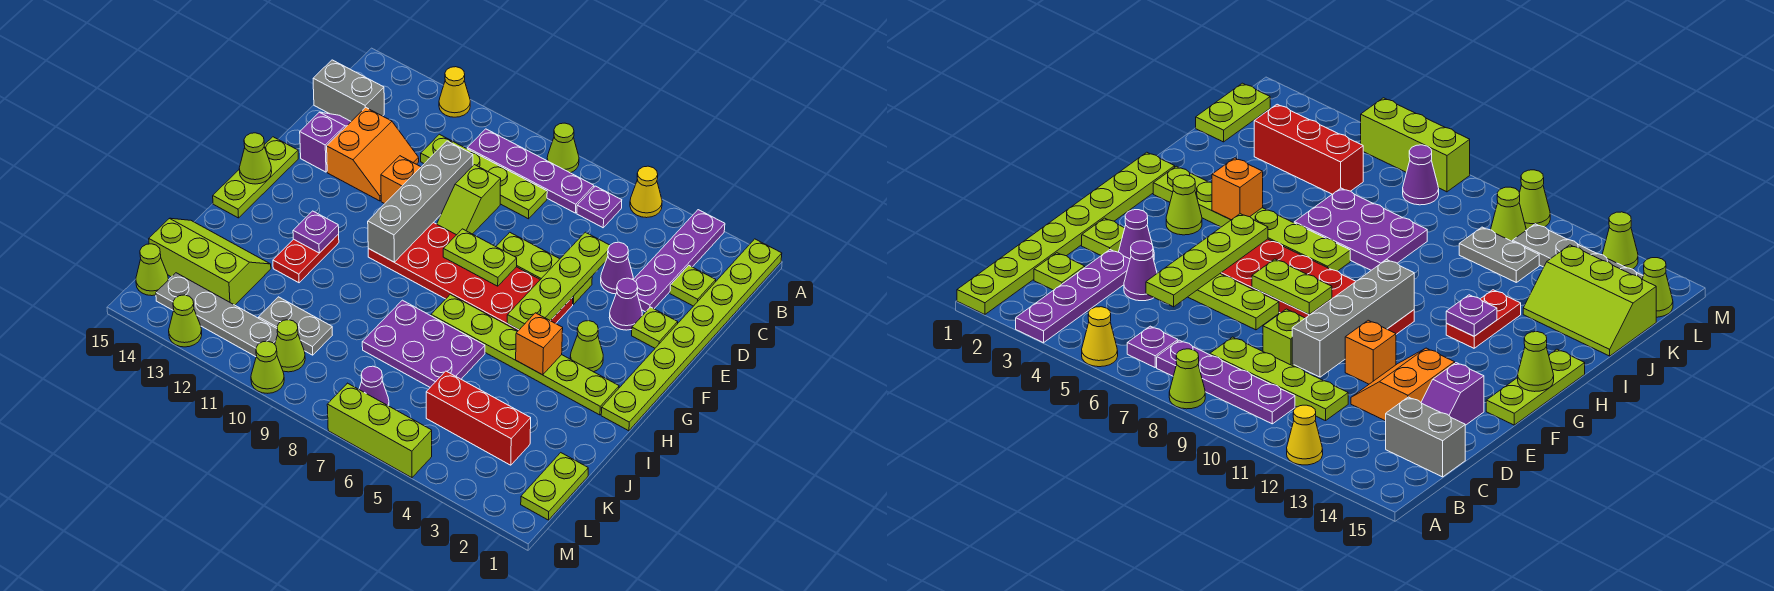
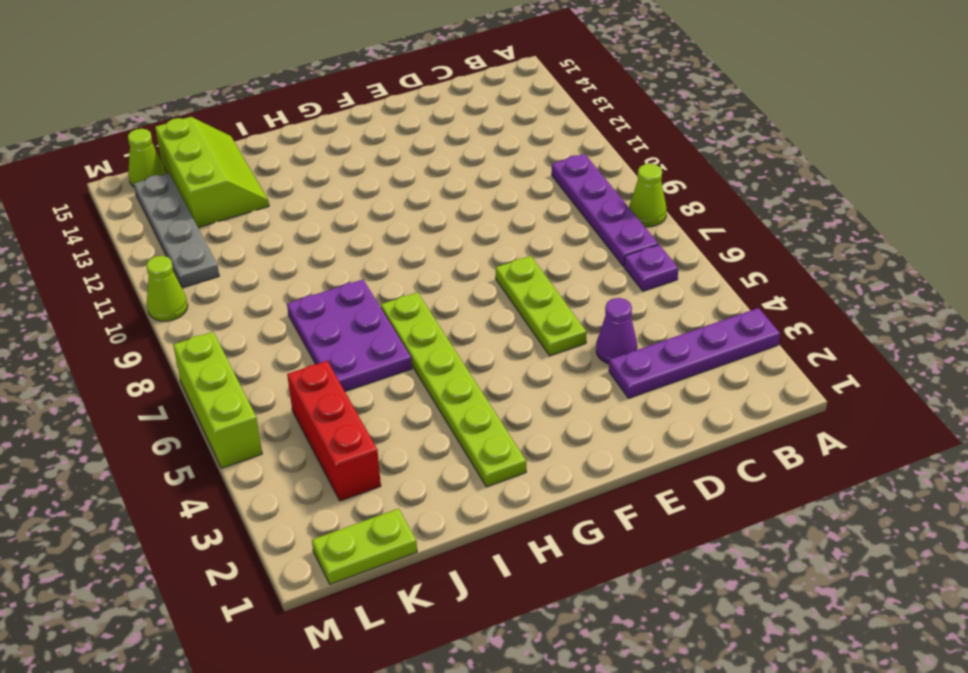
none -> lime 1x8 plate [601,239,782,431]
none -> yellow 1x1 cone [630,166,662,218]
none -> yellow 1x1 cone [439,67,470,117]
none -> lime 1x1 plate [670,265,716,306]

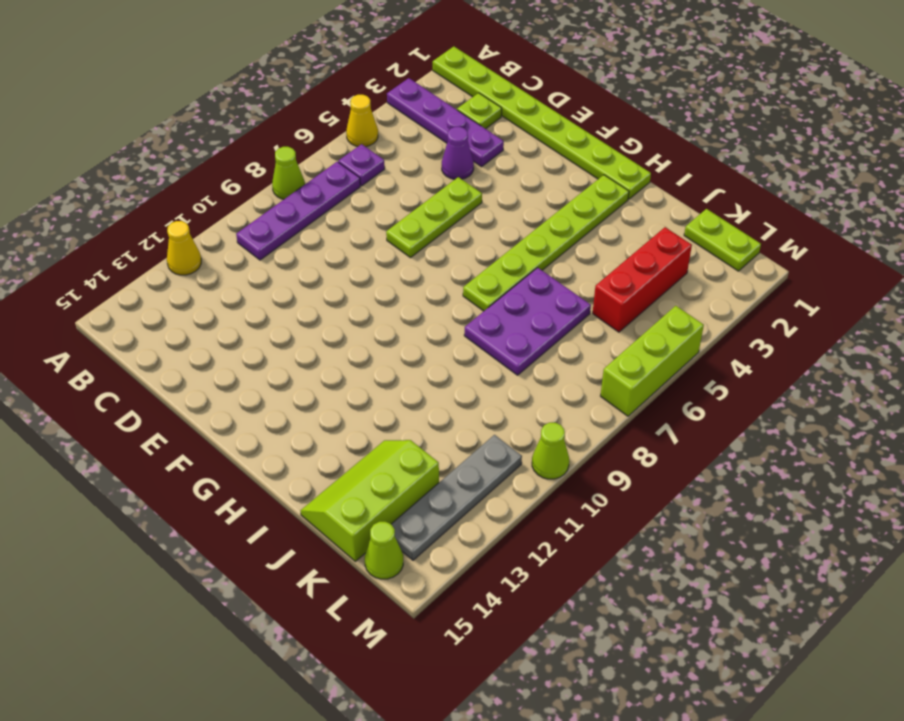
none -> lime 1x4 plate [421,134,547,219]
none -> grey 1x2 brick [313,60,384,121]
none -> lime 1x2 slope [437,165,501,235]
none -> orange 2x2 slope [327,107,419,201]

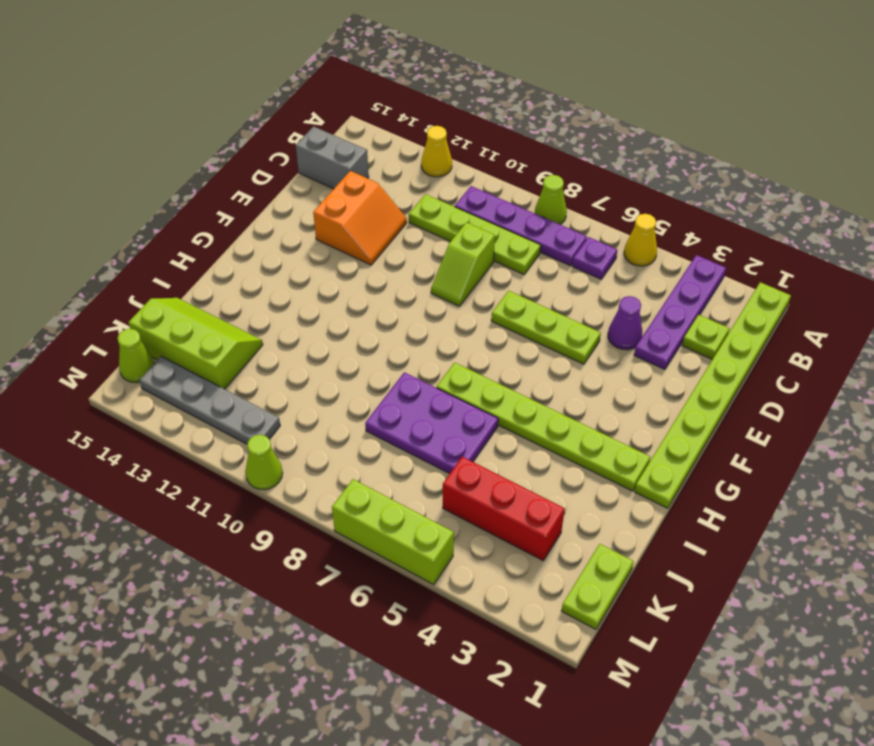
none -> purple 1x2 slope [300,112,351,172]
none -> lime 1x1 plate [632,307,678,348]
none -> purple 1x1 cone [609,278,642,330]
none -> orange 1x1 brick [381,156,421,204]

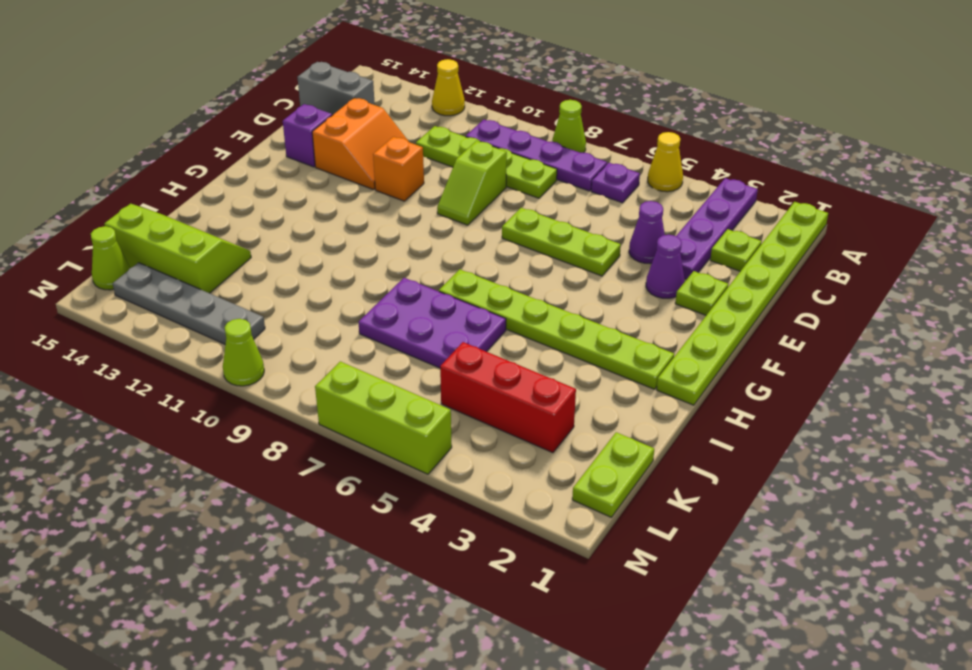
none -> red 2x6 plate [368,223,573,331]
none -> lime 1x3 plate [213,137,298,218]
none -> lime 1x1 cone [570,321,603,372]
none -> red 1x2 plate [273,234,339,283]

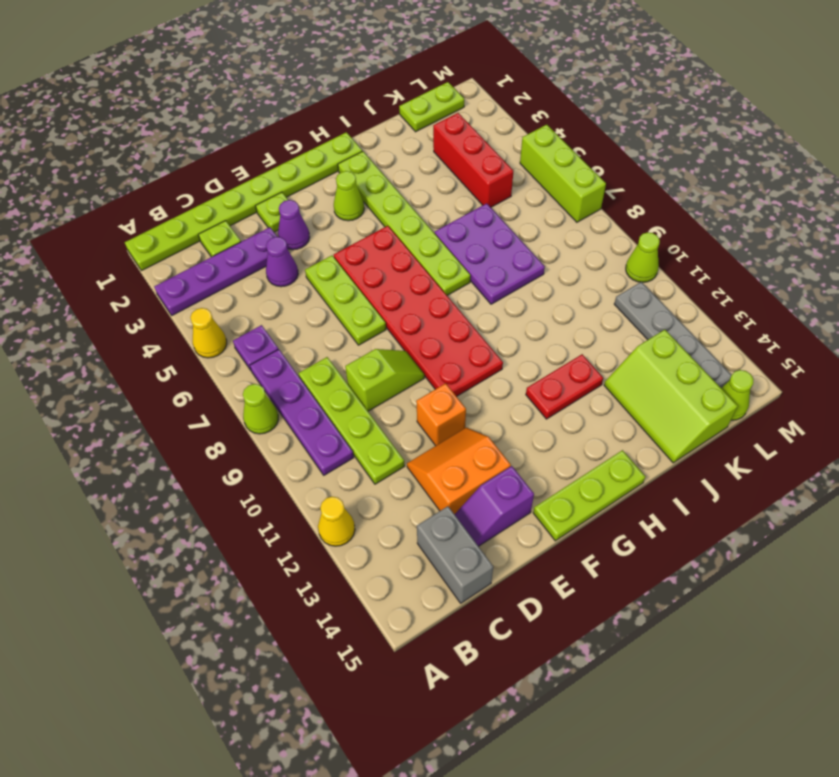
none -> grey 1x2 plate [259,297,332,355]
none -> purple 1x1 cone [359,366,389,406]
none -> lime 1x1 cone [275,320,305,372]
none -> lime 1x1 cone [169,295,202,347]

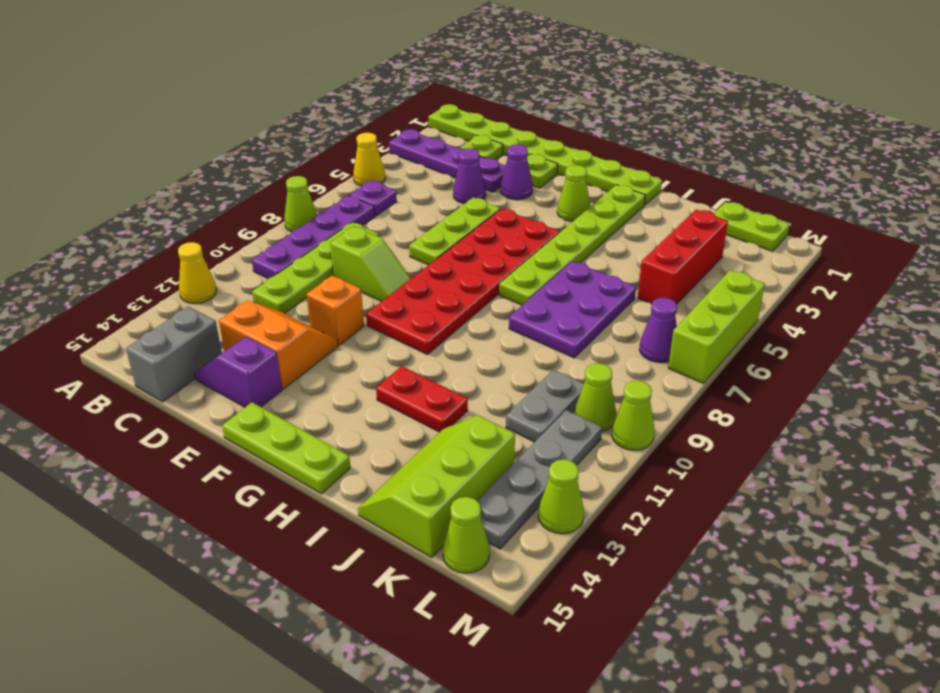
none -> lime 1x4 plate [507,232,610,330]
none -> grey 1x4 brick [368,141,473,262]
none -> lime 1x2 plate [443,229,517,286]
none -> lime 1x1 cone [239,133,272,184]

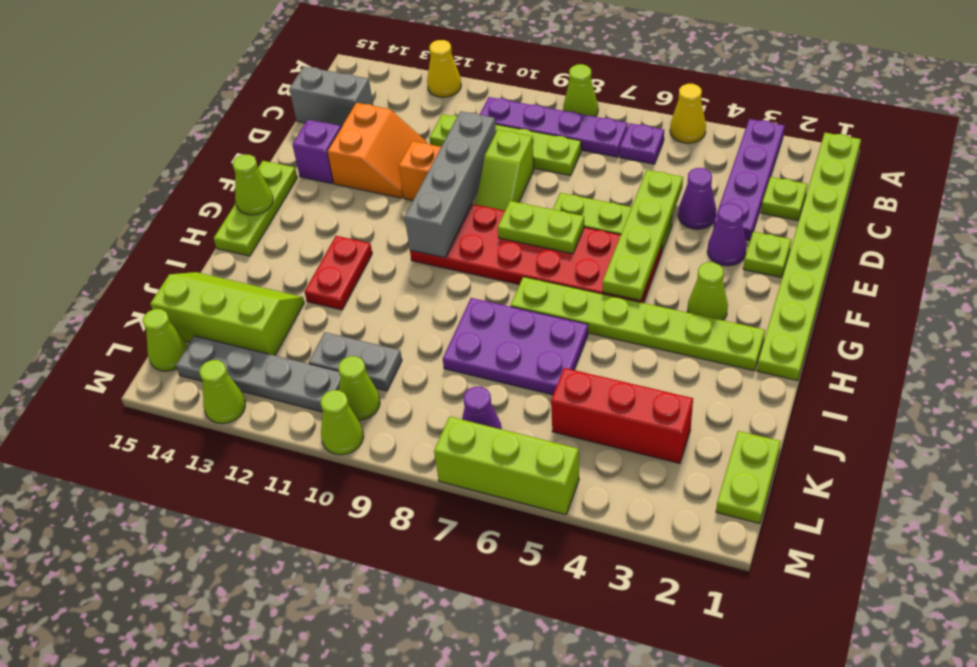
none -> orange 1x1 brick [516,313,563,375]
none -> purple 1x1 plate [293,211,339,253]

